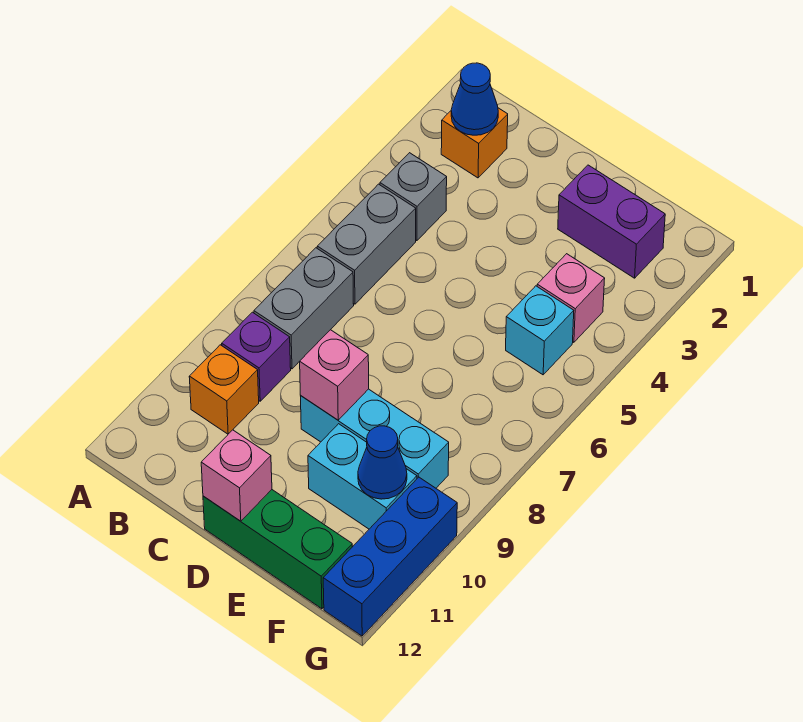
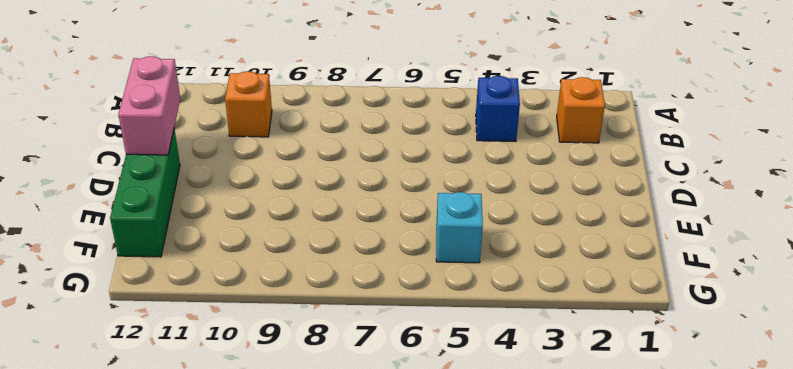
blue 1x1 brick [476,76,520,141] -> grey 1x1 brick [380,153,447,241]
pink 1x2 brick [118,56,180,155] -> pink 1x1 brick [201,430,272,521]
none -> grey 1x2 brick [317,184,416,304]
none -> grey 1x2 brick [254,248,354,369]
none -> purple 1x1 brick [222,312,291,401]

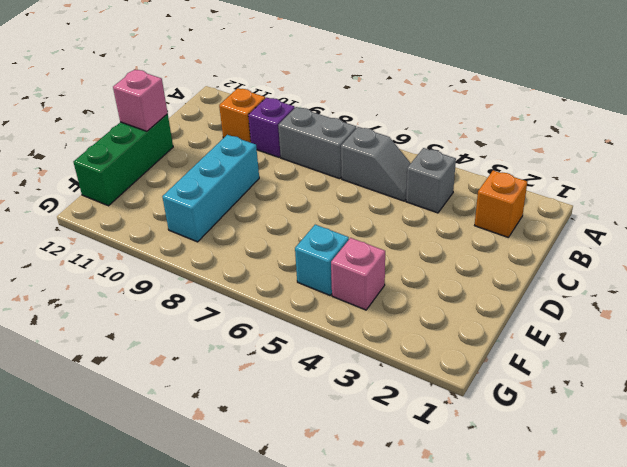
grey 1x2 slope [341,127,411,201] -> grey 1x2 brick [317,184,416,304]
none -> purple 1x2 brick [558,165,665,278]
none -> cyan 1x2 brick [308,424,417,529]
none -> blue 1x3 brick [323,477,457,636]

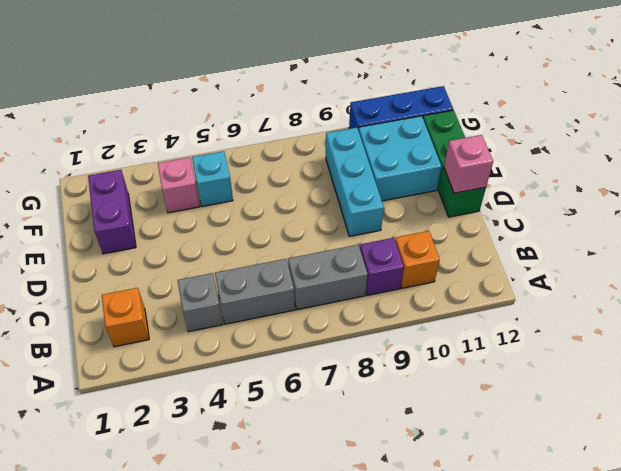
cyan 2x2 brick [359,116,442,201] -> cyan 1x2 brick [308,424,417,529]
none -> blue 1x1 cone [451,63,498,135]
none -> pink 1x1 brick [300,330,369,420]
none -> blue 1x1 cone [358,426,407,499]

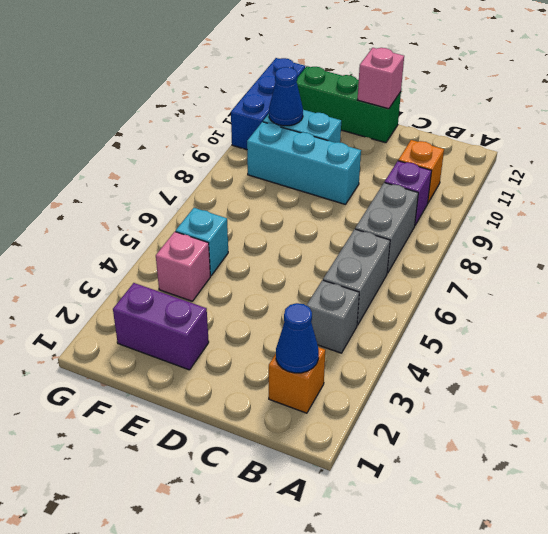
none -> pink 1x1 brick [300,330,369,420]

